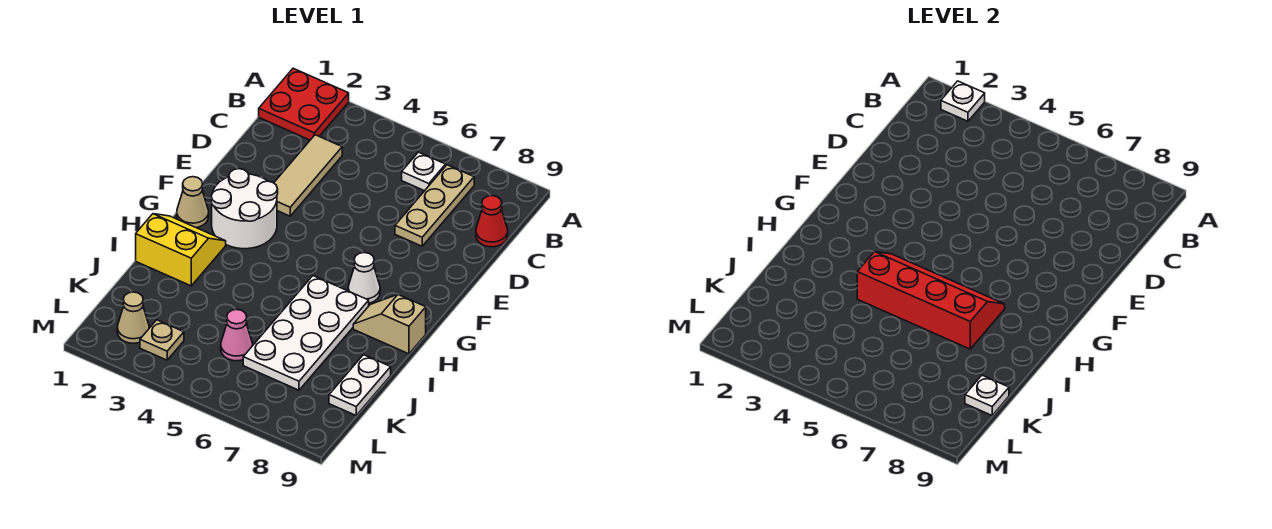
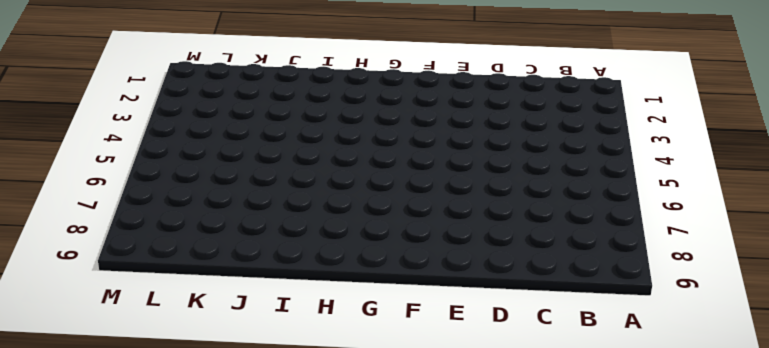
none -> red 2x2 plate [259,68,349,140]
none -> white 1x1 plate [402,152,446,191]
none -> tan 1x3 plate [395,165,474,246]

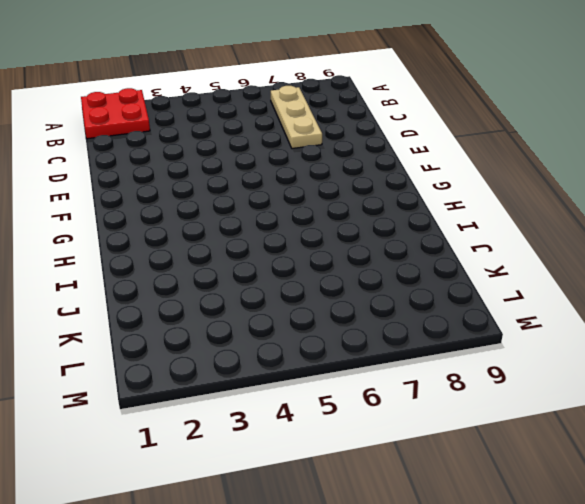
none -> white 1x1 plate [402,152,446,191]
none -> tan 1x3 tile [274,135,342,216]
none -> red 1x1 cone [476,196,508,247]

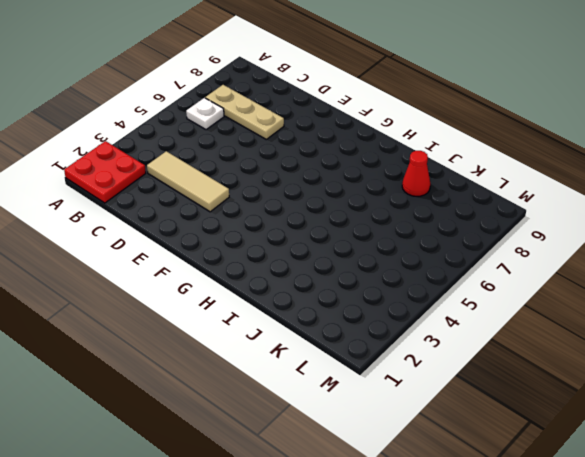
red 1x1 cone [402,151,430,196] -> red 1x1 cone moved to [476,196,508,247]
none -> white 2x2 round brick [211,169,278,249]
none -> tan 1x1 cone [177,177,209,227]
none -> white 1x1 cone [348,253,380,303]

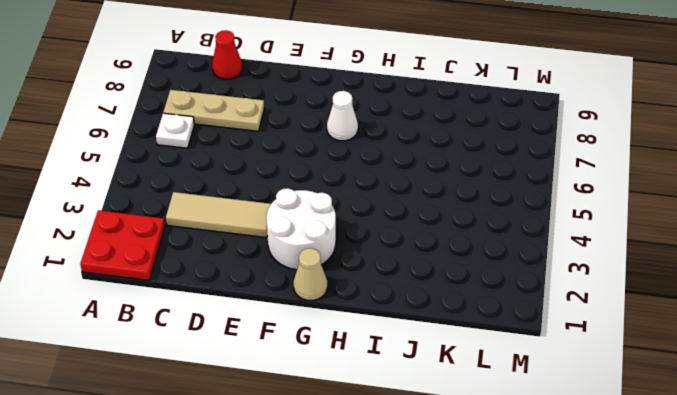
none -> yellow 2x2 slope [136,214,226,286]
none -> white 2x4 plate [243,276,369,390]
none -> tan 1x2 slope [353,295,426,354]

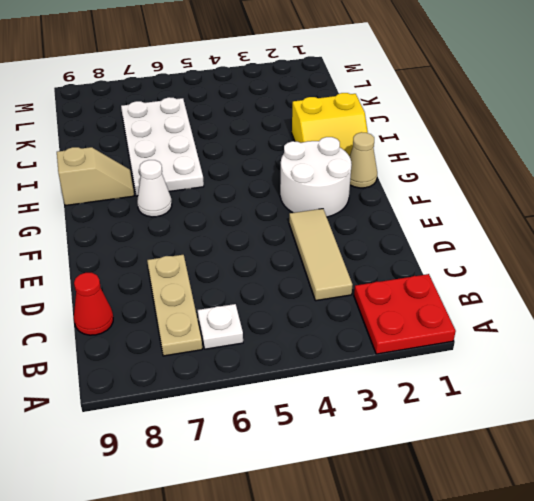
none -> white 1x2 plate [329,355,391,415]
none -> pink 1x1 cone [221,310,253,361]
none -> tan 1x1 cone [117,292,149,343]

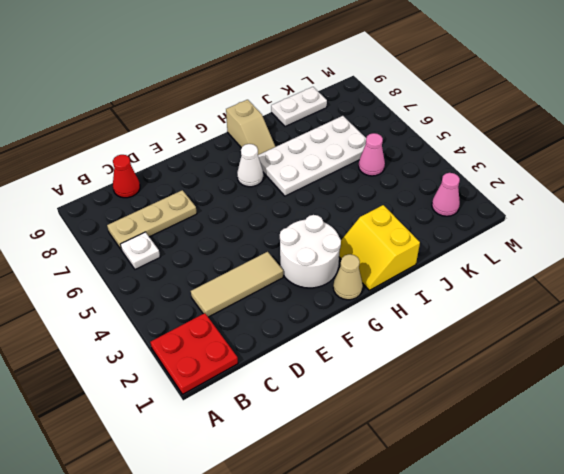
pink 1x1 cone [432,173,460,216] -> tan 1x1 cone [117,292,149,343]
none -> tan 1x1 plate [140,320,184,360]
none -> white 1x1 plate [941,81,985,121]
none -> red 2x4 slope [857,252,1005,349]

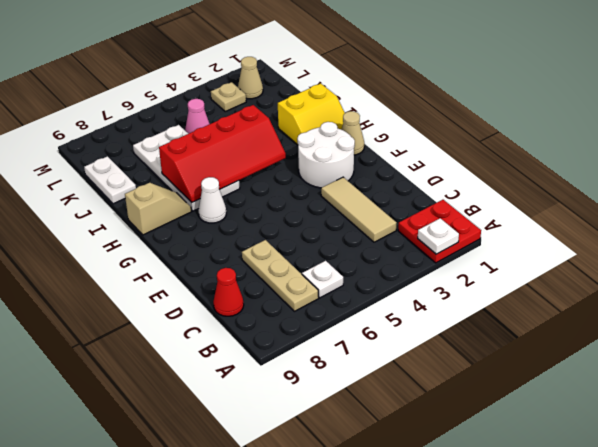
none -> white 1x1 plate [965,375,1009,415]

